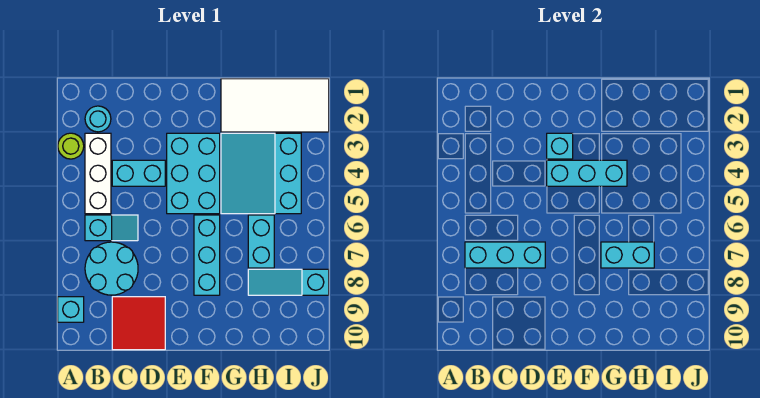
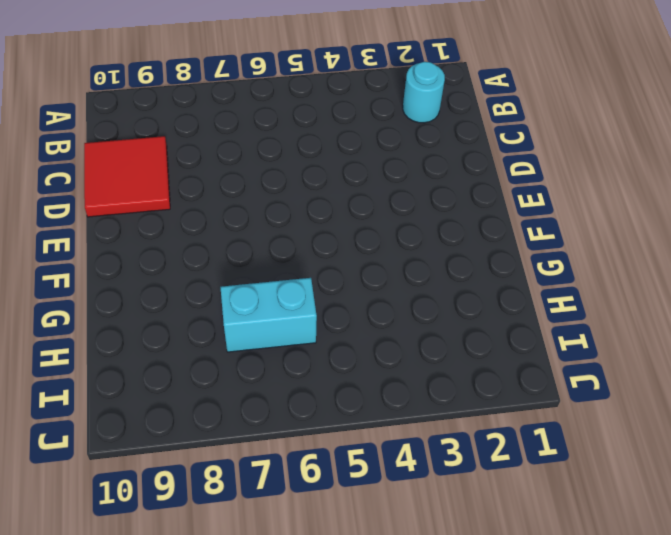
none -> lime 1x1 round brick [58,133,84,159]
none -> cyan 1x1 brick [58,297,84,322]
none -> white 1x3 brick [85,133,111,214]

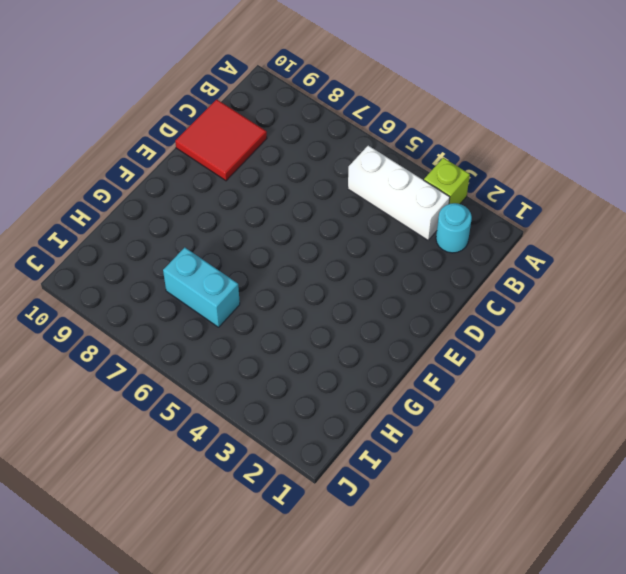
lime 1x1 brick [424,158,470,204] -> lime 1x1 round brick [58,133,84,159]
none -> cyan 1x1 brick [58,297,84,322]
none -> cyan 1x2 slope [85,215,138,241]
none -> cyan 2x2 round brick [85,242,138,295]

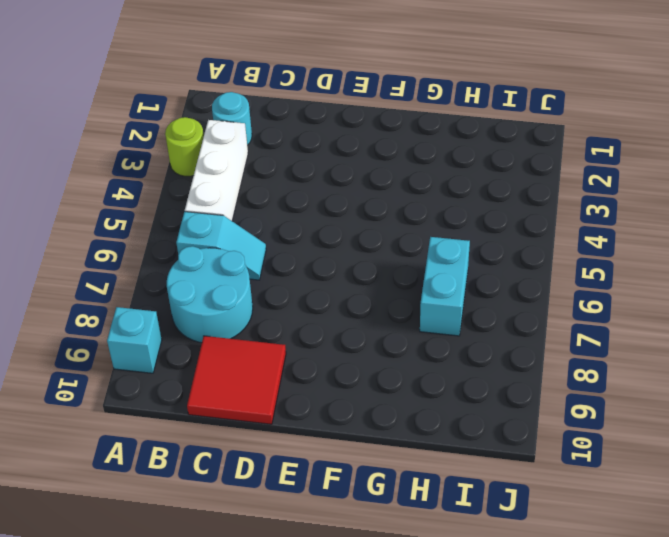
none -> cyan 1x2 brick [112,160,165,186]
none -> cyan 2x3 brick [167,133,220,214]
none -> cyan 1x3 brick [194,215,220,295]

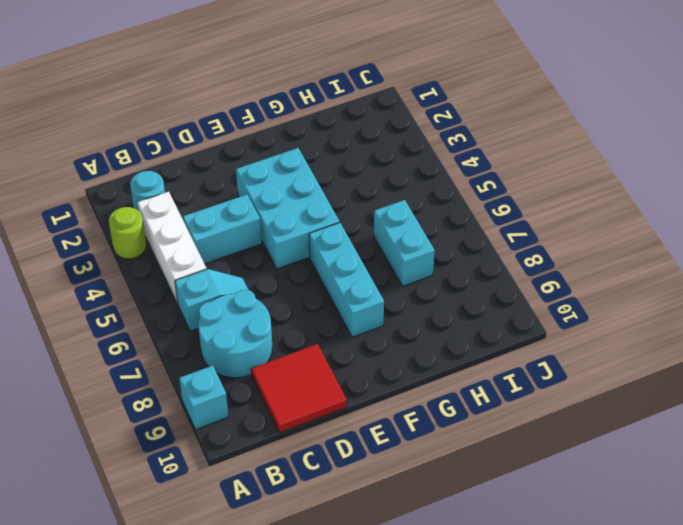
none -> white 2x4 tile [221,79,329,132]
none -> cyan 3x3 slope [221,133,301,214]
none -> cyan 1x3 slope [248,269,329,295]

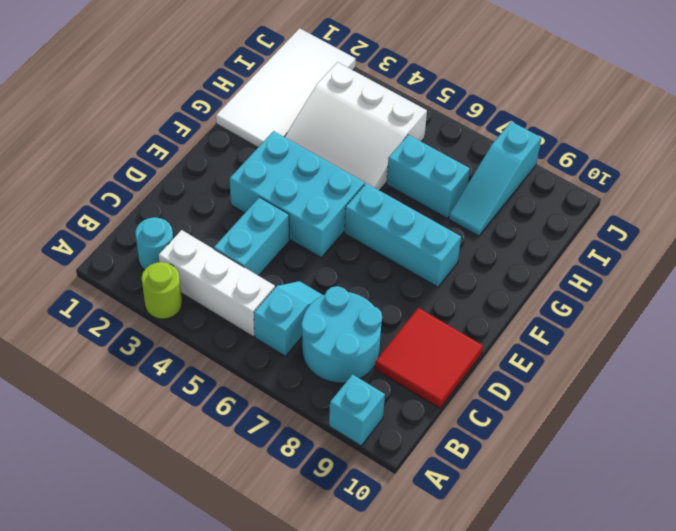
white 3x3 slope [285,62,427,190] -> cyan 3x3 slope [221,133,301,214]
none -> cyan 1x3 brick [465,242,545,268]
none -> cyan 1x1 brick [547,133,573,159]
none -> cyan 1x3 brick [547,160,627,186]

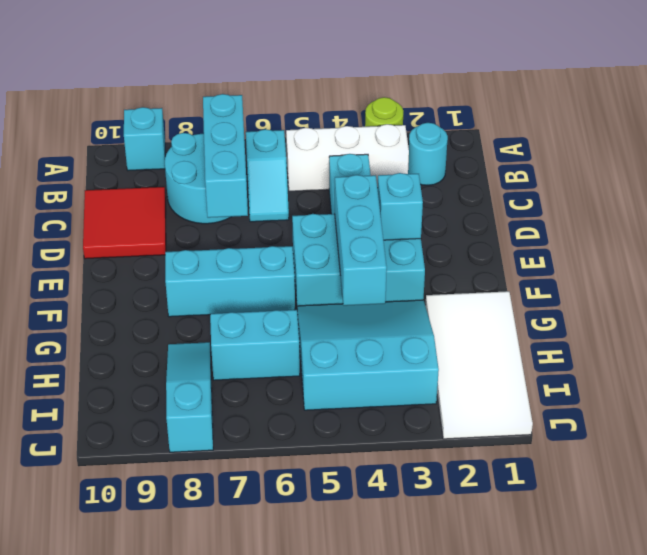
none -> cyan 1x2 brick [601,242,654,268]

